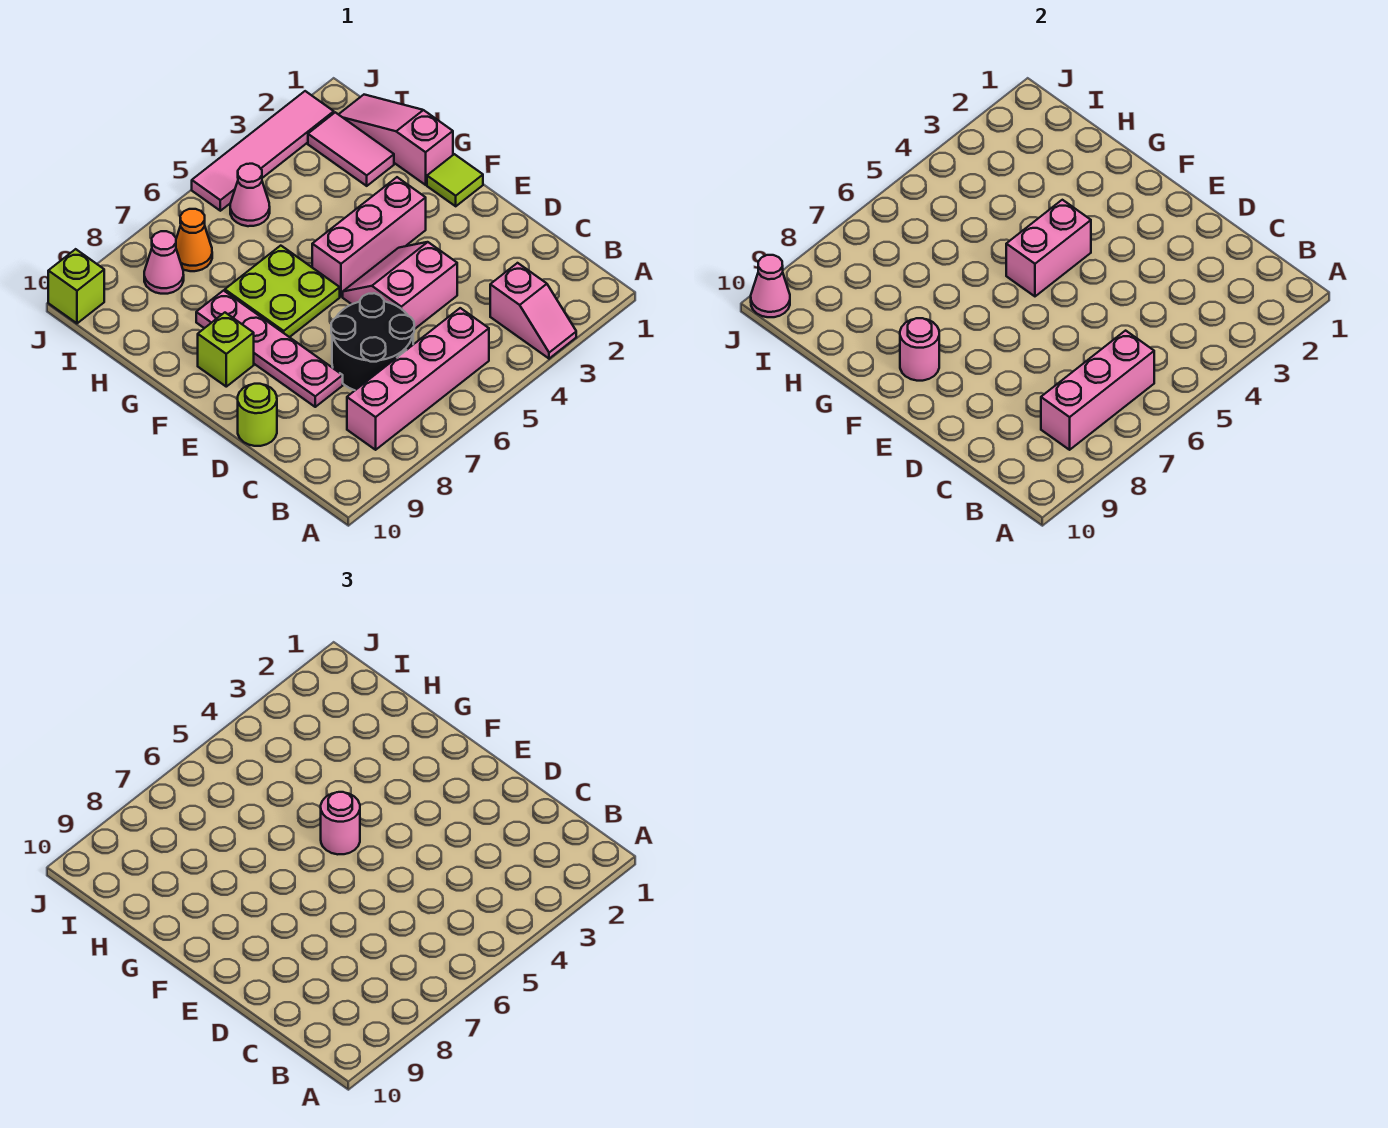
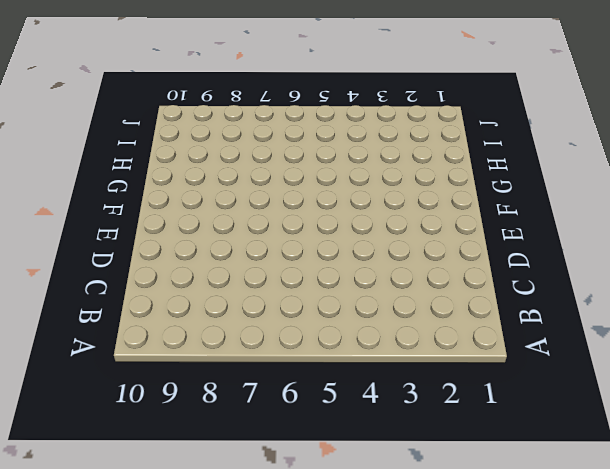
none -> pink 1x2 slope [490,263,576,359]
none -> pink 1x4 brick [347,308,489,450]
none -> black 2x2 round brick [331,293,414,390]

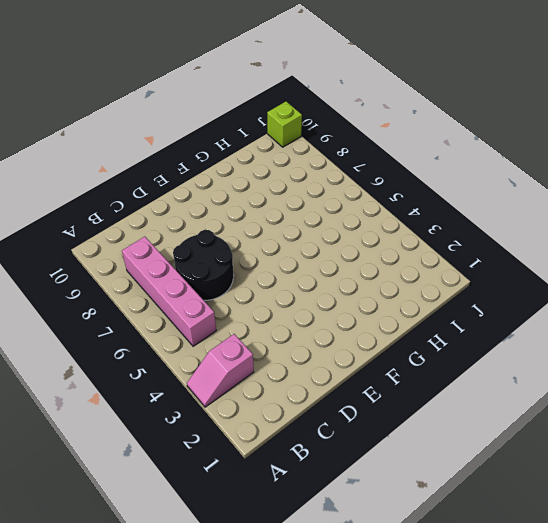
none -> pink 2x2 slope [343,242,457,329]
none -> pink 1x4 plate [196,291,343,407]
none -> lime 1x1 round brick [238,384,277,446]

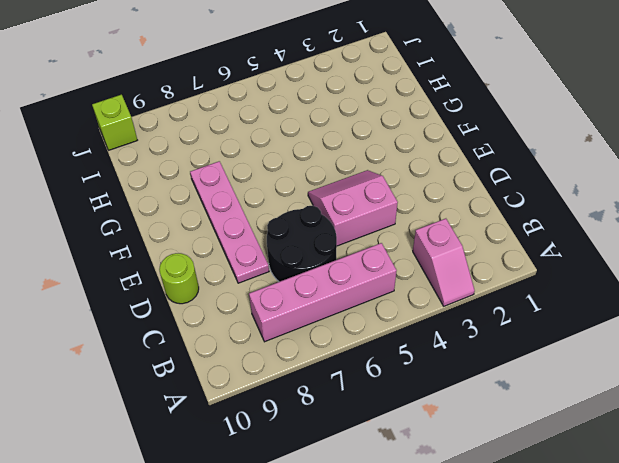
none -> lime 1x1 tile [427,154,483,206]
none -> pink 1x3 brick [312,177,426,296]
none -> lime 2x2 plate [225,246,340,337]

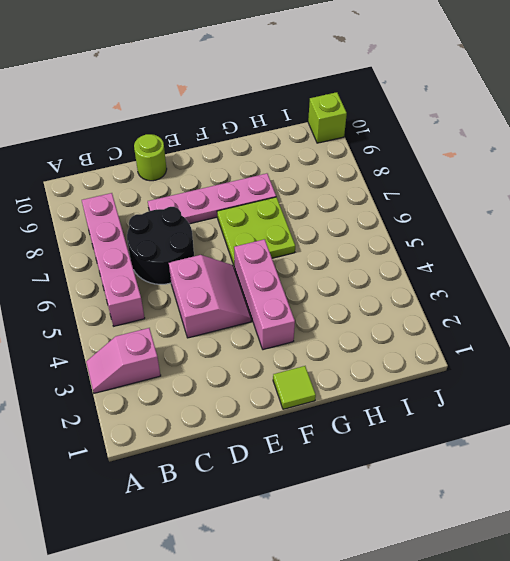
none -> lime 1x1 brick [198,313,254,387]
none -> pink 1x3 slope [339,95,453,185]
none -> pink 1x2 tile [308,112,394,186]

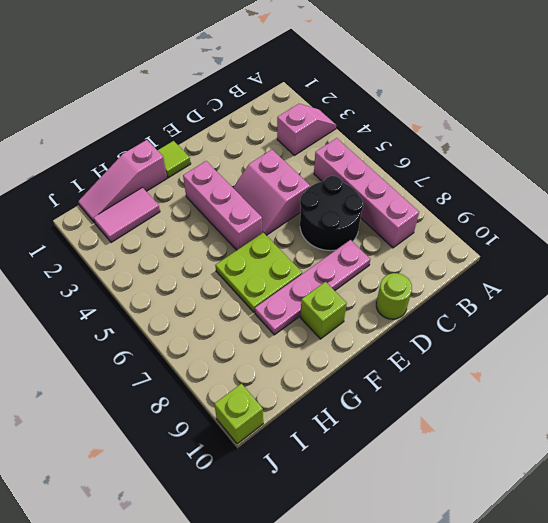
none -> pink 1x1 cone [230,164,270,226]
none -> orange 1x1 cone [176,209,212,271]
none -> pink 1x1 cone [144,231,184,294]

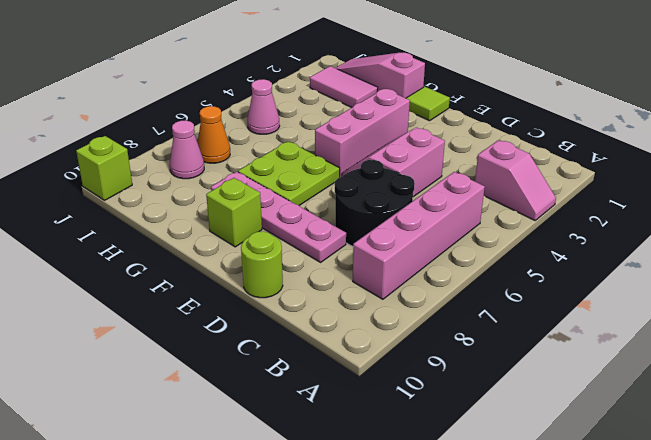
none -> pink 1x4 tile [192,91,334,211]
none -> pink 1x3 brick [1041,331,1154,450]
none -> pink 1x2 brick [1006,200,1091,296]

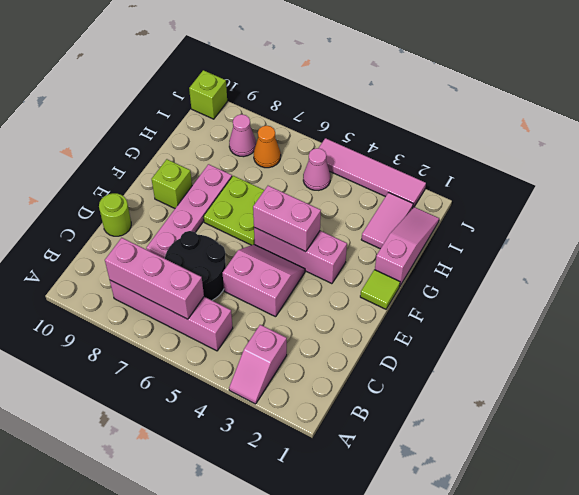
none -> pink 1x1 round brick [900,318,939,381]
none -> pink 1x1 cone [751,255,790,317]
none -> pink 1x1 round brick [321,792,360,854]

